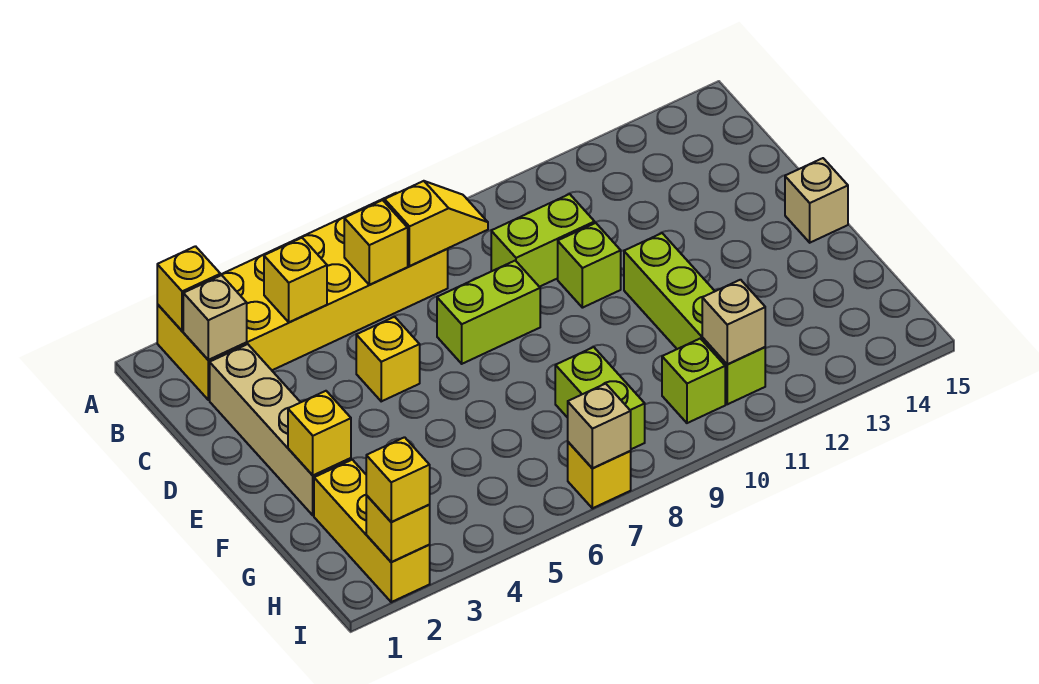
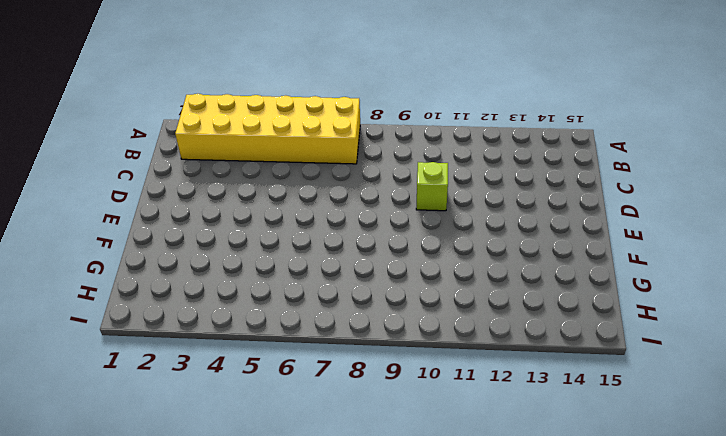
none -> tan 1x4 brick [210,344,351,515]
none -> lime 1x2 brick [491,194,595,287]
none -> yellow 1x1 brick [356,317,420,401]

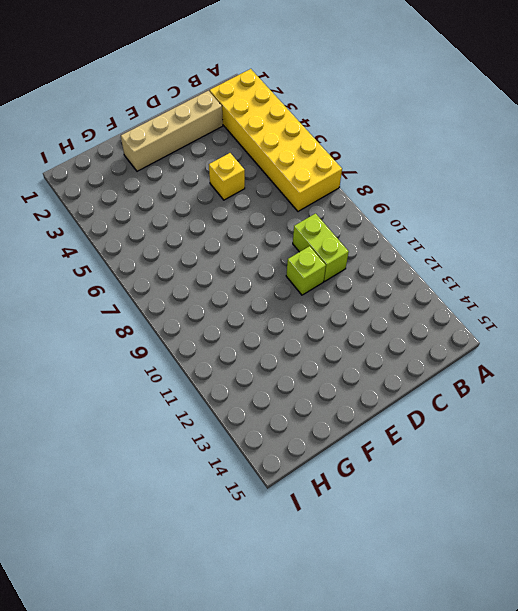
none -> lime 1x2 brick [437,260,540,364]
none -> lime 1x4 brick [624,233,765,404]
none -> tan 1x1 brick [785,158,848,243]

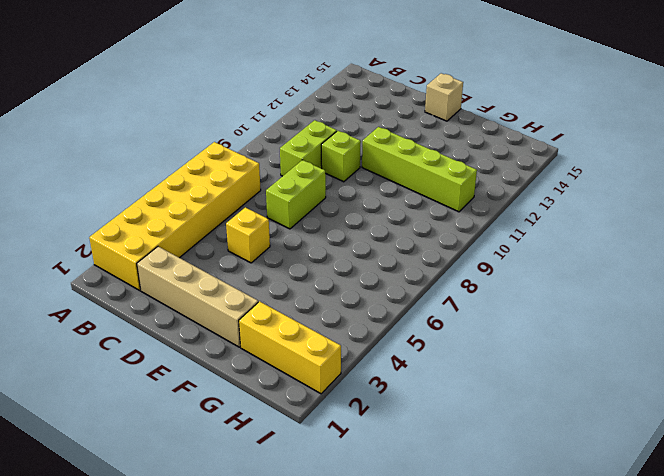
none -> lime 1x2 brick [555,347,645,449]
none -> lime 1x1 brick [662,339,725,423]
none -> yellow 1x1 brick [568,442,631,508]

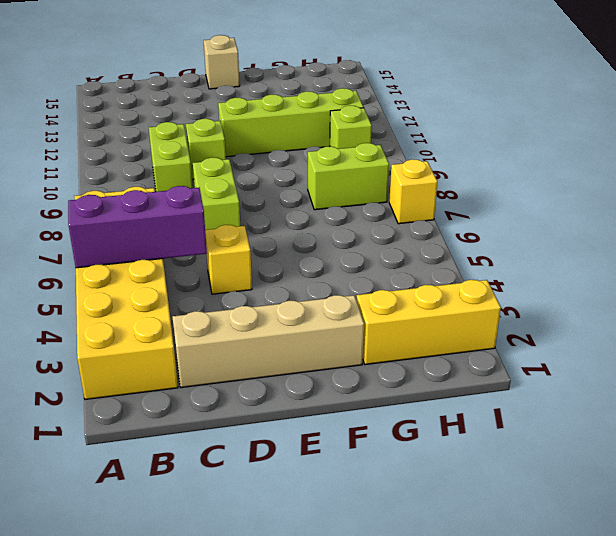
purple 1x3 brick [68,186,207,268] -> none
none -> yellow 1x1 brick [157,246,220,331]
none -> tan 1x1 brick [183,275,247,360]
none -> yellow 1x1 brick [264,238,327,322]

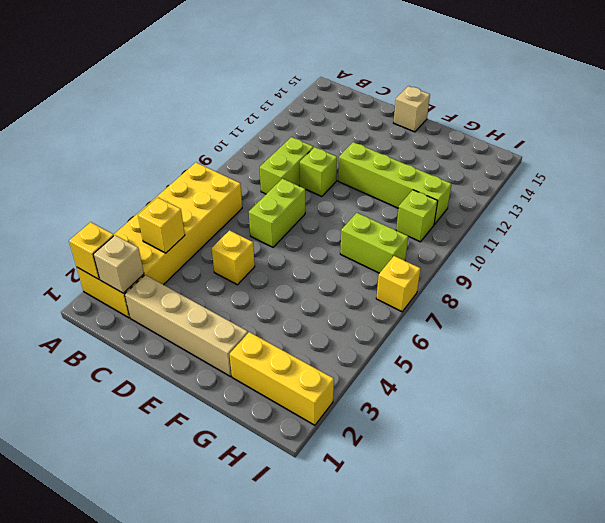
none -> yellow 1x1 brick [344,200,408,285]
none -> yellow 1x2 slope [385,181,488,266]
none -> yellow 1x1 brick [288,391,351,475]

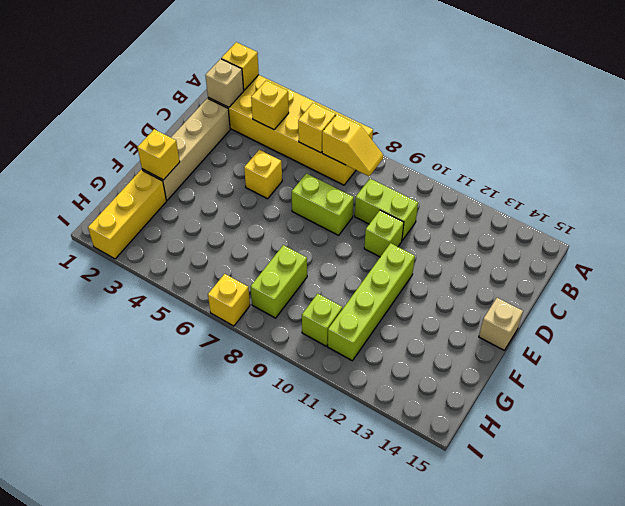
none -> tan 1x1 brick [702,280,765,364]
none -> yellow 1x1 brick [366,495,430,562]
none -> tan 1x1 brick [568,384,631,468]

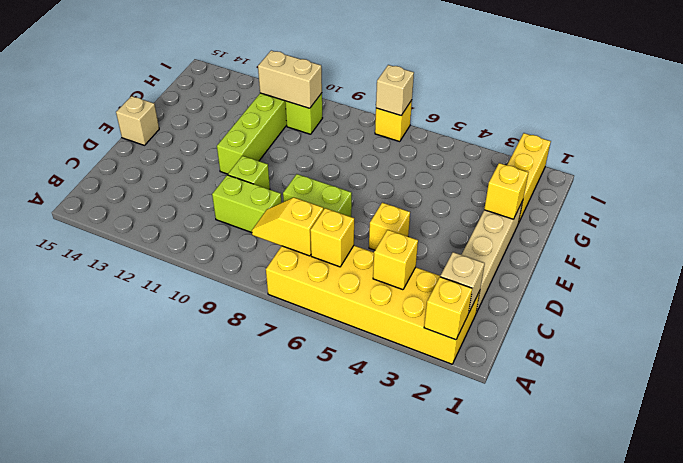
tan 1x2 brick [258,51,322,108] -> tan 1x1 brick [702,280,765,364]
none -> lime 1x2 brick [555,347,645,449]
none -> yellow 1x1 brick [366,495,430,562]
none -> yellow 1x1 brick [366,437,430,522]

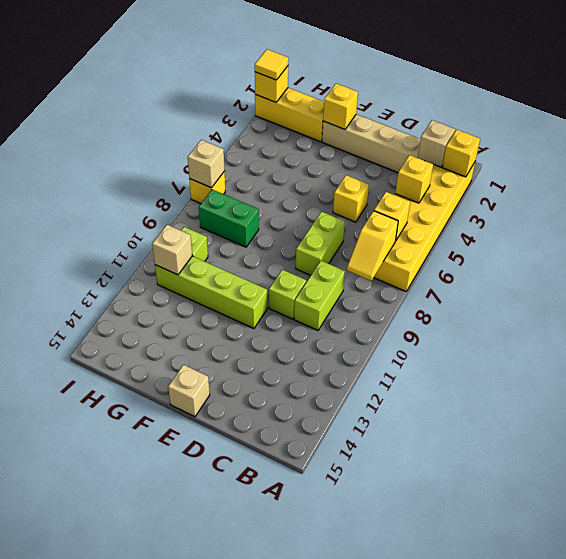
green 1x2 brick [199,190,259,247] -> lime 1x2 brick [555,347,645,449]
yellow 1x1 tile [255,49,289,80] -> yellow 1x1 brick [366,437,430,522]

